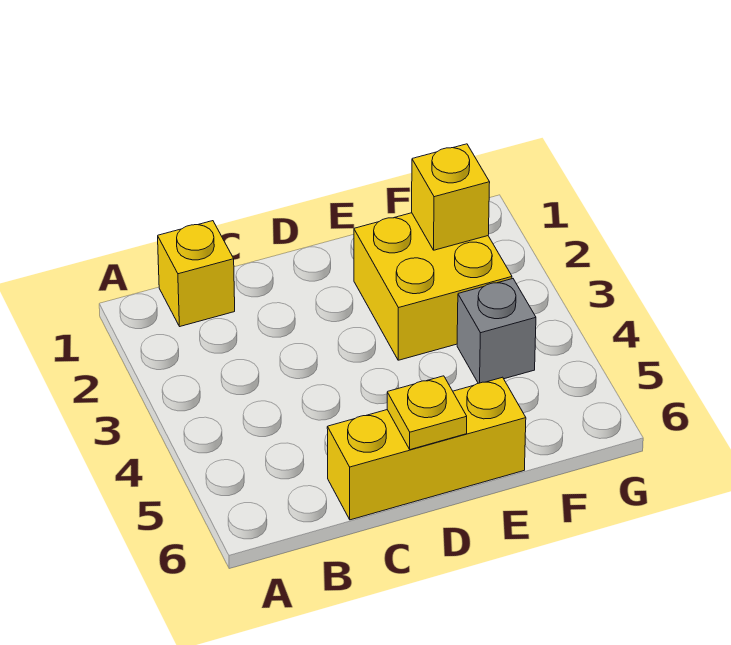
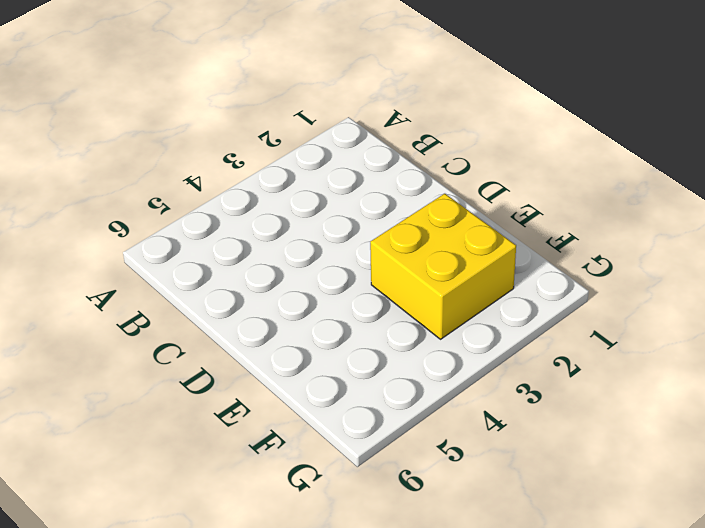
none -> yellow 1x1 brick [158,221,235,326]
none -> yellow 1x3 brick [327,377,526,520]

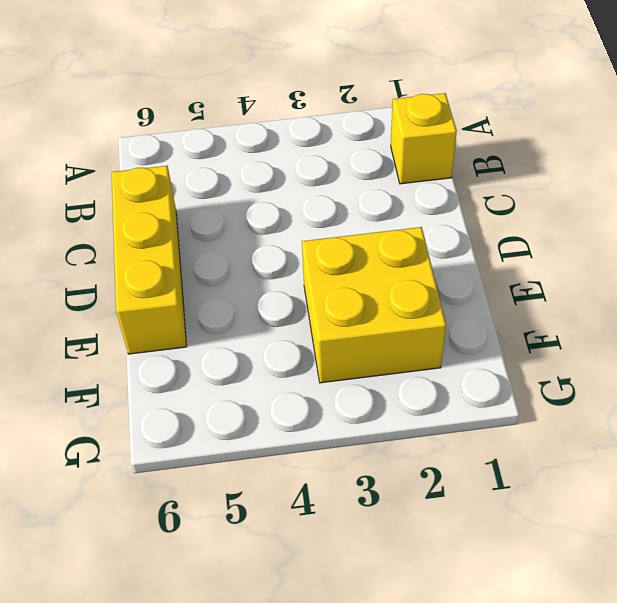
none -> grey 1x1 brick [457,279,536,383]
none -> yellow 1x1 plate [387,376,467,450]

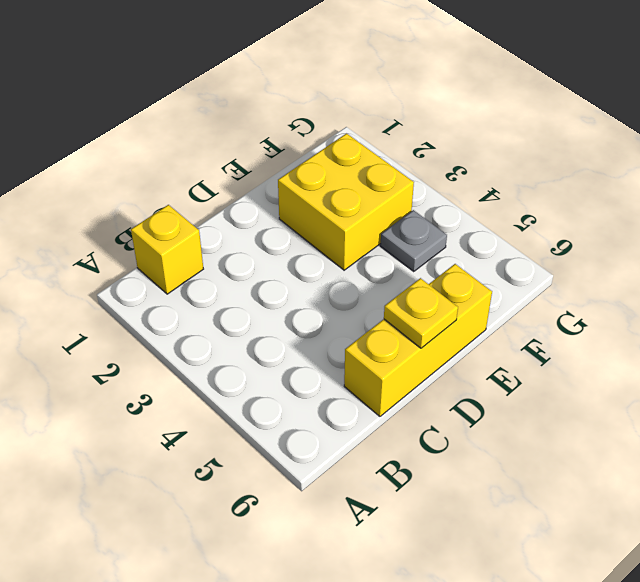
grey 1x1 plate [380,210,447,271] -> grey 1x1 brick [457,279,536,383]
none -> yellow 1x1 brick [412,144,490,250]

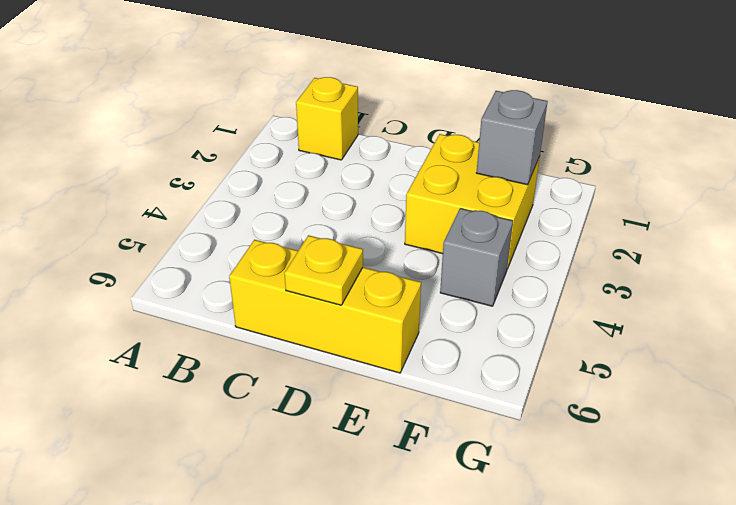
grey 1x1 brick [476,90,548,185] -> yellow 1x1 brick [412,144,490,250]

